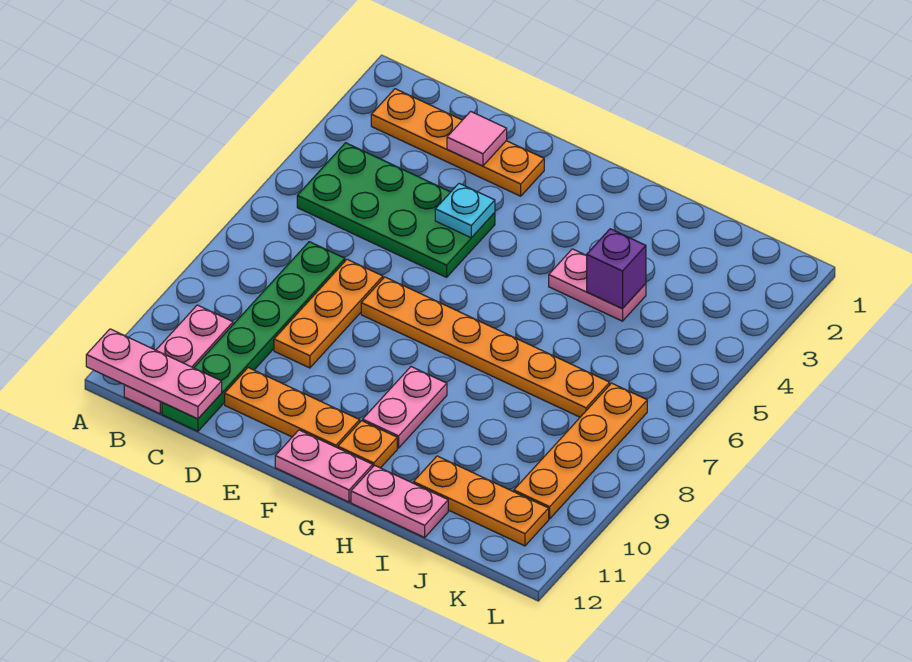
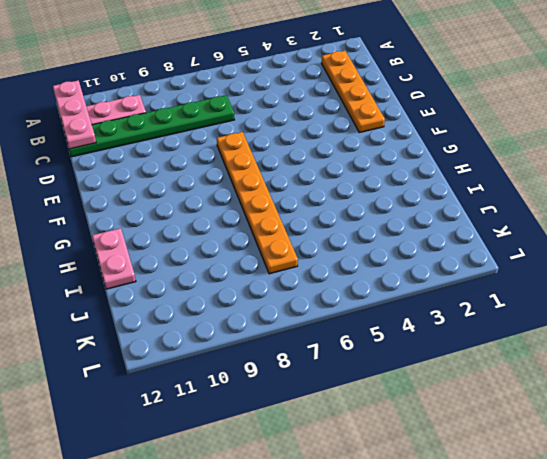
none -> green 2x4 plate [297,143,495,277]
none -> orange 1x3 plate [274,259,383,368]
none -> orange 1x3 plate [225,368,360,448]

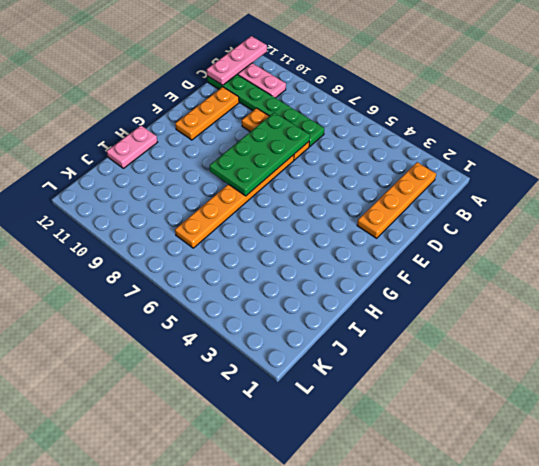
green 2x4 plate [210,112,310,196] -> green 2x4 plate moved to [297,143,495,277]
none -> pink 1x2 plate [275,430,373,502]
none -> pink 1x2 plate [363,367,447,448]
none -> orange 1x1 plate [338,421,397,468]

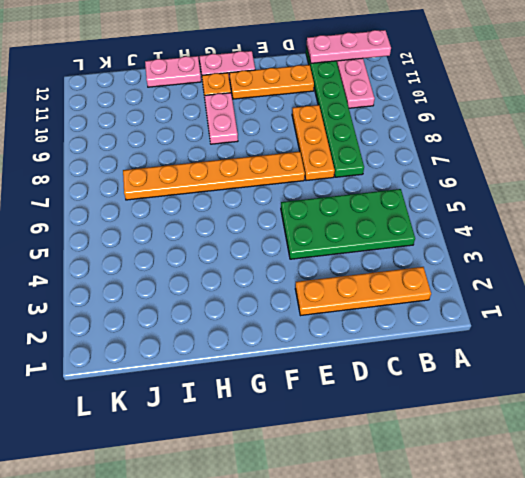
none -> pink 1x2 plate [549,249,646,321]
none -> orange 1x3 plate [413,456,549,546]
none -> orange 1x4 plate [514,383,647,519]

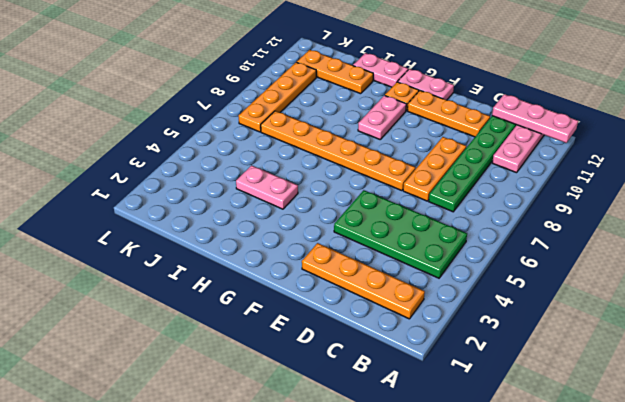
none -> pink 1x1 tile [447,111,507,166]
none -> cyan 1x1 plate [435,183,495,238]
none -> purple 1x1 brick [586,229,646,309]

